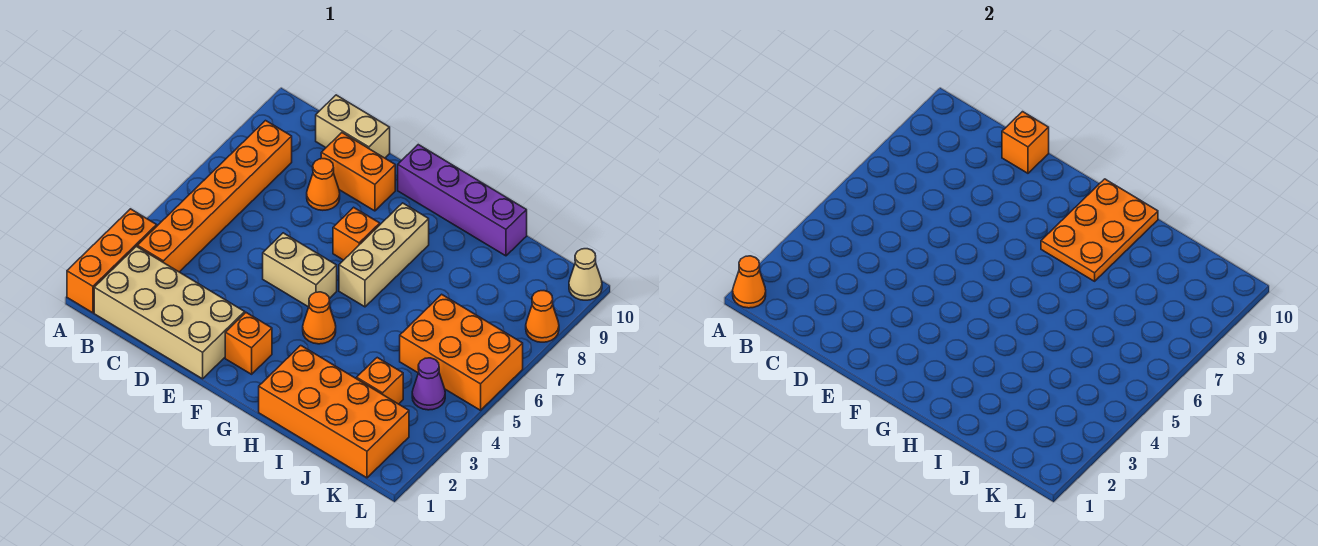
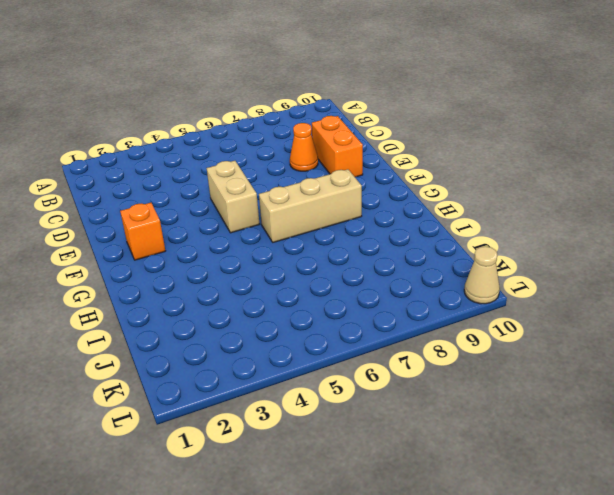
none -> orange 1x3 brick [67,209,157,313]
none -> tan 2x4 brick [94,246,245,379]
none -> orange 1x6 brick [137,121,292,272]

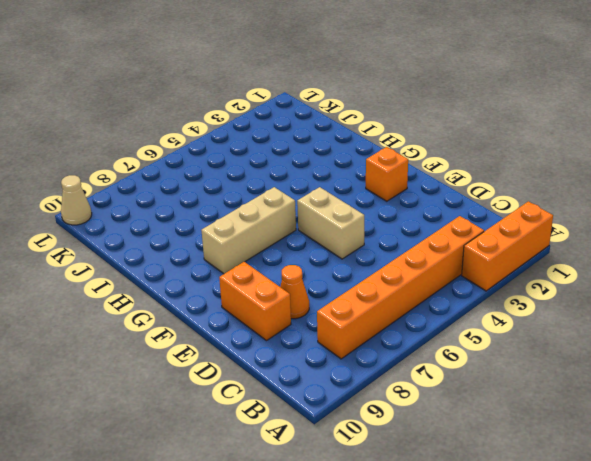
none -> tan 2x4 brick [94,246,245,379]
none -> tan 1x2 brick [316,95,390,158]
none -> orange 1x1 brick [333,207,380,260]

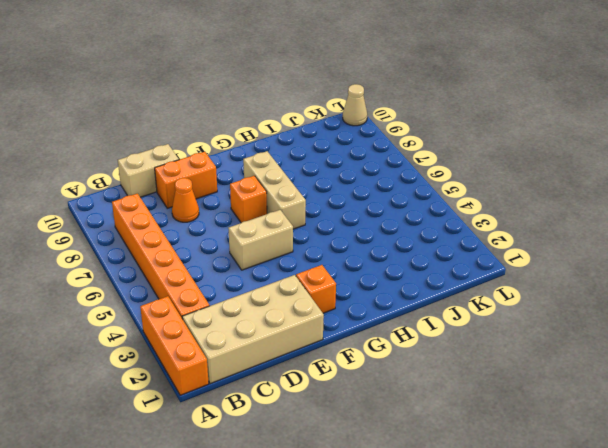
none -> purple 1x4 brick [398,145,527,256]
none -> orange 1x1 cone [303,292,336,344]
none -> orange 2x4 brick [259,346,409,478]

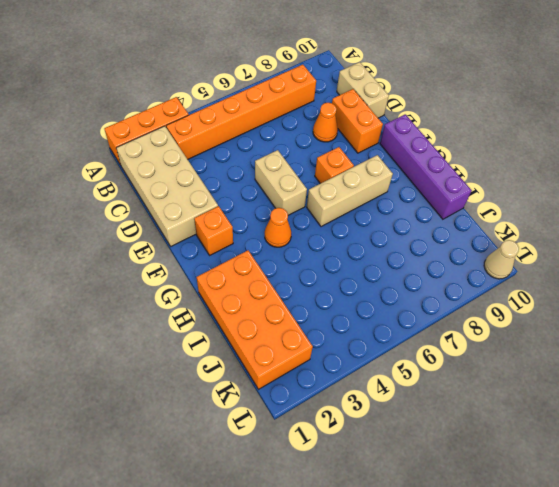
none -> orange 1x1 brick [357,358,403,404]
none -> orange 2x3 brick [400,294,523,410]
none -> purple 1x1 cone [412,358,445,410]

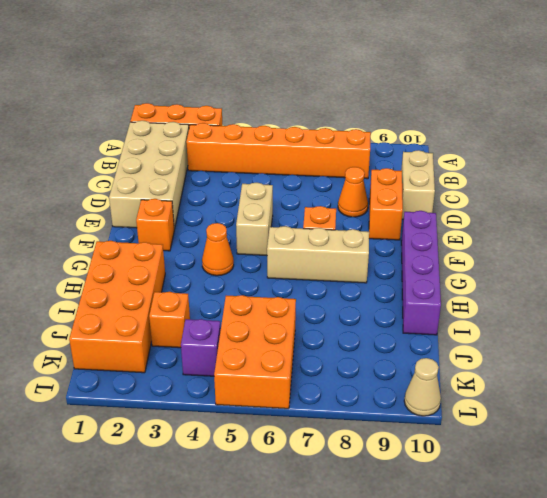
purple 1x1 brick [181,319,221,376] -> purple 1x1 cone [412,358,445,410]
none -> orange 1x1 cone [526,291,559,342]
none -> orange 1x1 cone [733,256,766,308]
none -> orange 1x1 brick [1002,112,1049,173]

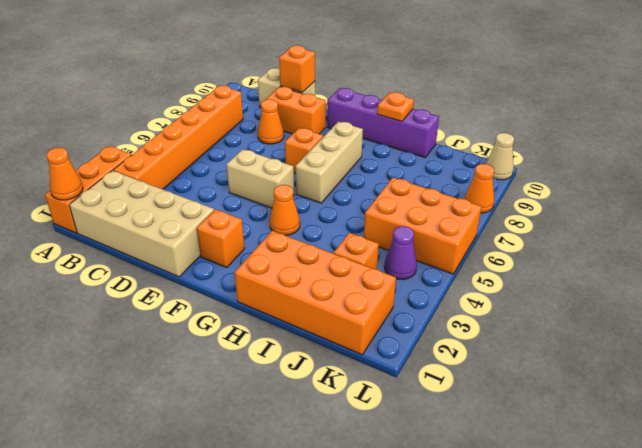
orange 1x1 plate [377,92,414,121] -> orange 2x3 plate [1041,179,1158,281]

